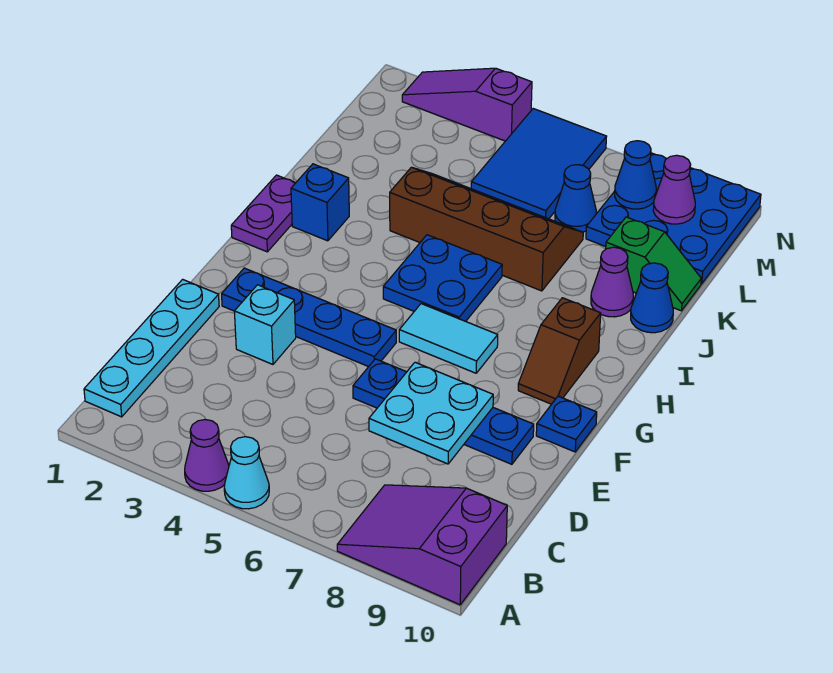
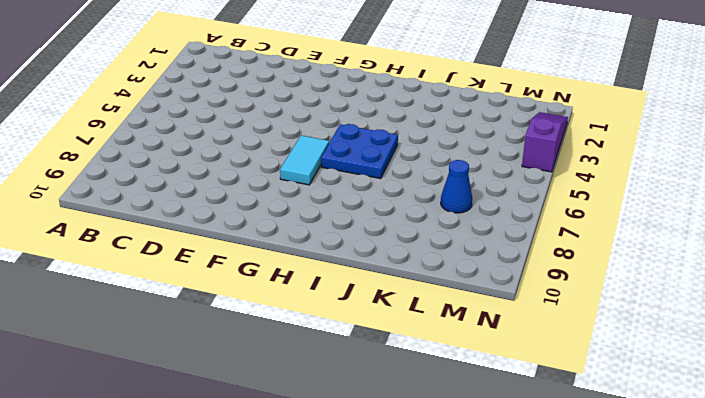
none -> purple 1x1 cone [185,419,229,491]
none -> cyan 1x1 cone [224,437,269,509]
none -> purple 2x3 slope [337,485,507,605]

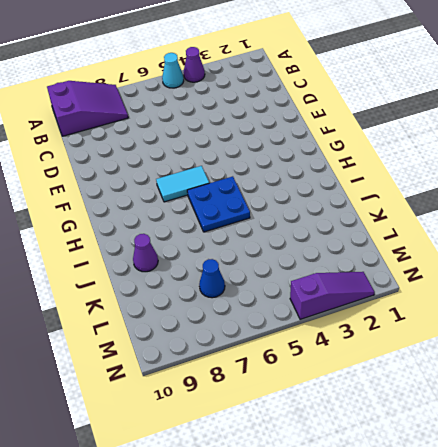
none -> cyan 1x4 plate [84,279,219,417]
none -> cyan 1x1 brick [234,285,296,364]
none -> blue 1x4 plate [353,359,534,464]

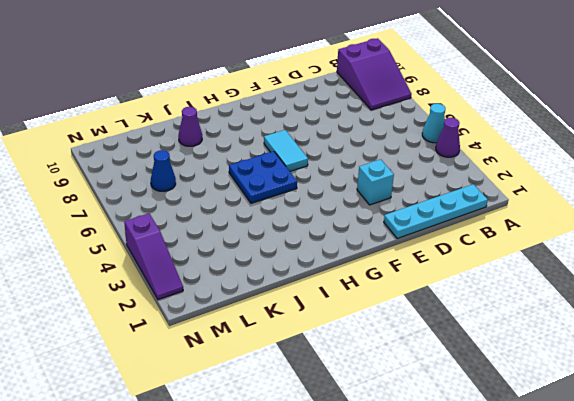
none -> blue 1x4 plate [353,359,534,464]
none -> blue 1x4 plate [222,268,396,367]
none -> blue 1x1 plate [536,396,597,452]

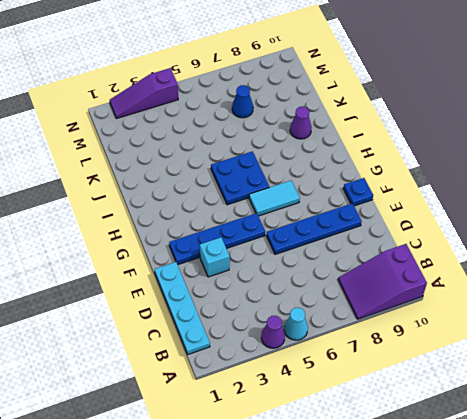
none -> brown 1x2 slope [518,298,601,404]
none -> purple 1x2 plate [231,175,295,252]
none -> blue 1x1 brick [291,164,349,241]

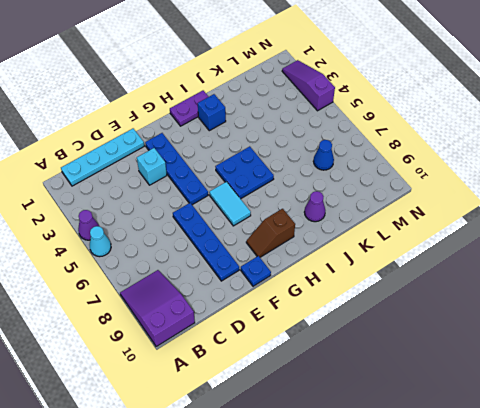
none -> brown 2x4 slope [390,167,583,291]
none -> blue 1x1 cone [631,263,673,333]
none -> green 1x2 slope [606,217,701,311]

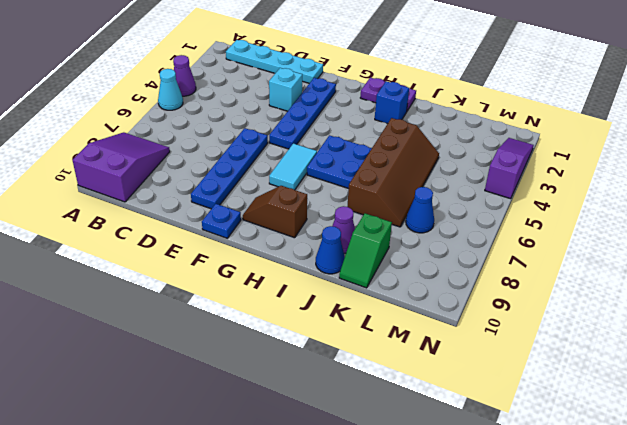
none -> blue 2x3 tile [471,109,607,219]
none -> blue 3x3 plate [586,153,761,284]
none -> cyan 2x2 plate [369,362,493,464]

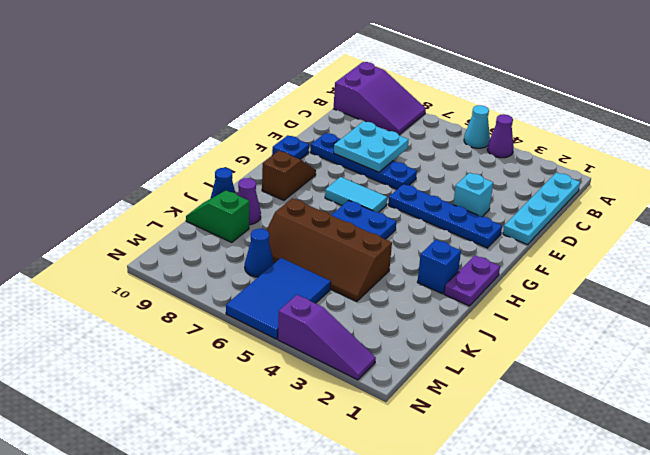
none -> blue 3x3 plate [586,153,761,284]
none -> blue 1x1 cone [615,141,656,209]
none -> purple 1x1 cone [653,155,695,224]

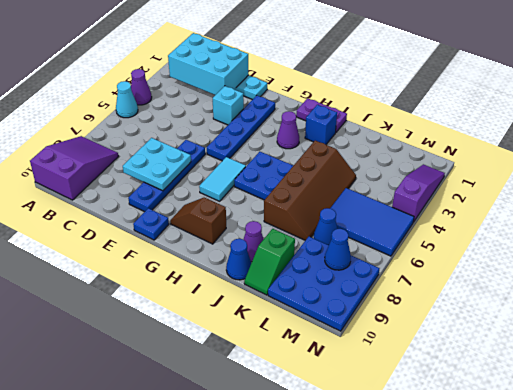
cyan 2x3 brick [168,33,249,95] -> none
purple 1x1 cone [277,111,299,149] -> purple 1x1 cone moved to [653,155,695,224]

